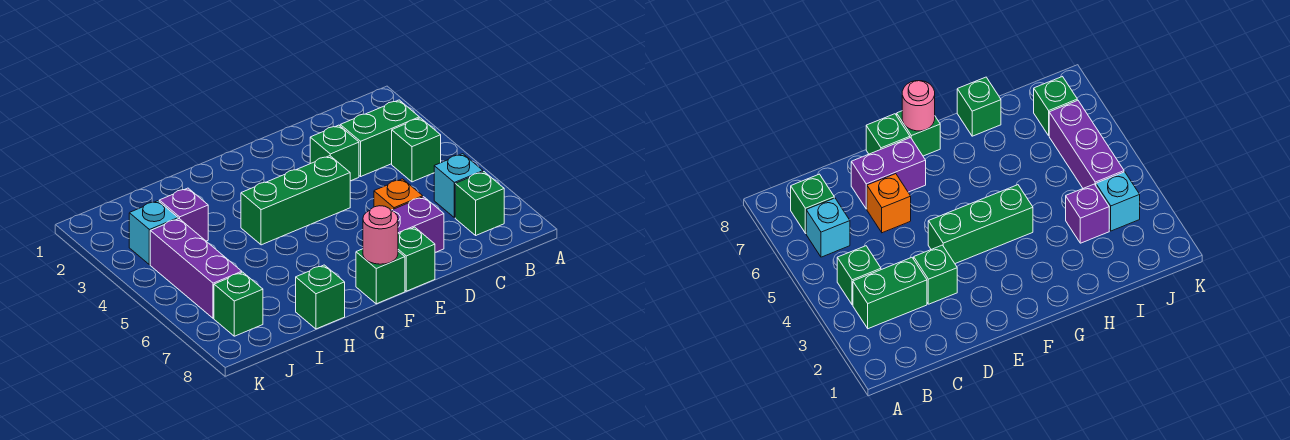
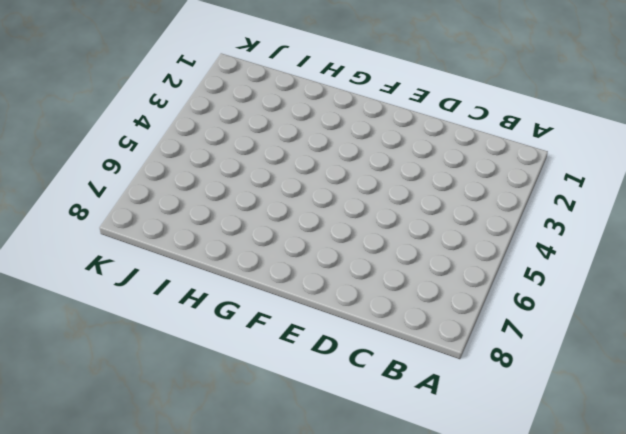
none -> green 1x2 brick [340,100,419,176]
none -> green 1x1 brick [392,118,441,182]
none -> cyan 1x1 brick [434,154,483,218]

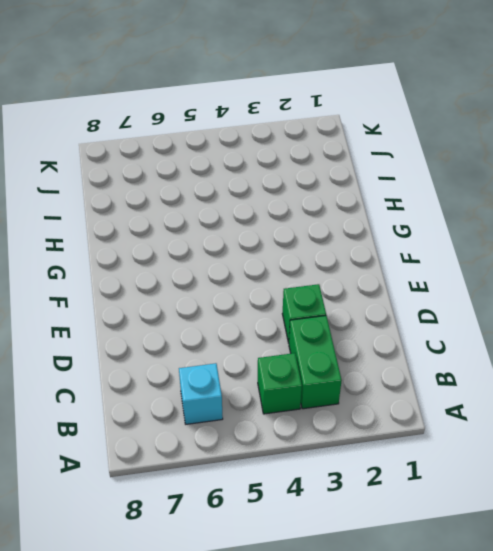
none -> green 1x1 brick [455,172,504,235]
none -> orange 1x1 brick [374,179,423,210]
none -> purple 1x2 brick [391,197,444,253]

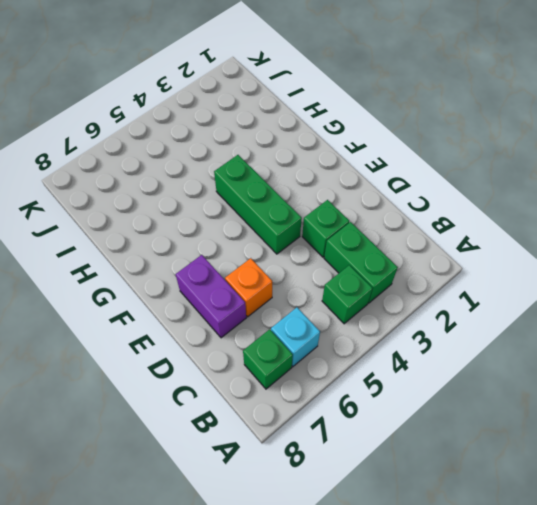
none -> green 1x1 brick [398,227,435,291]
none -> green 1x1 brick [356,249,405,304]
none -> green 1x1 brick [296,265,345,329]

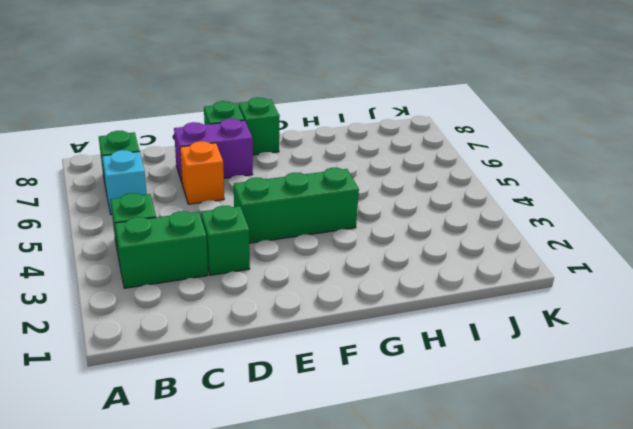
none -> green 1x1 brick [296,265,345,329]
none -> purple 1x1 brick [159,188,208,241]
none -> cyan 1x1 brick [129,201,178,265]

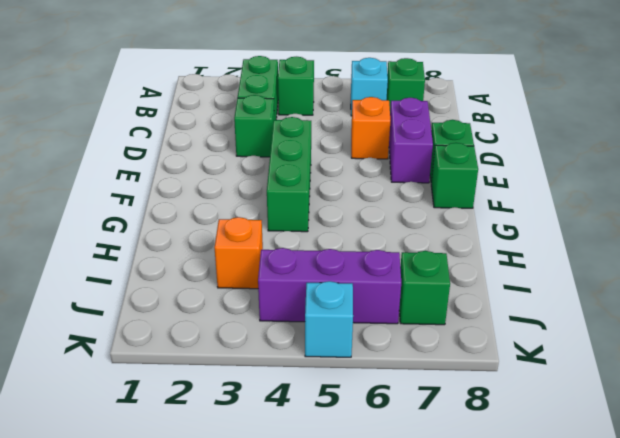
orange 1x1 brick [214,217,263,289] -> purple 1x1 brick [159,188,208,241]
cyan 1x1 brick [305,281,353,357] -> cyan 1x1 brick moved to [129,201,178,265]
none -> green 1x1 brick [296,265,345,329]
none -> pink 1x1 round brick [363,206,398,264]

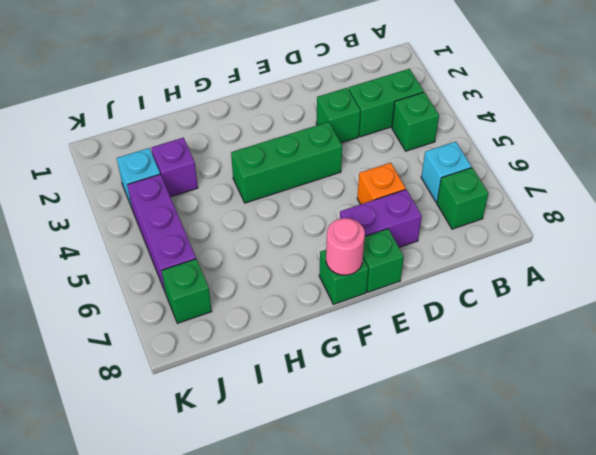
none -> green 1x1 brick [296,265,345,329]

